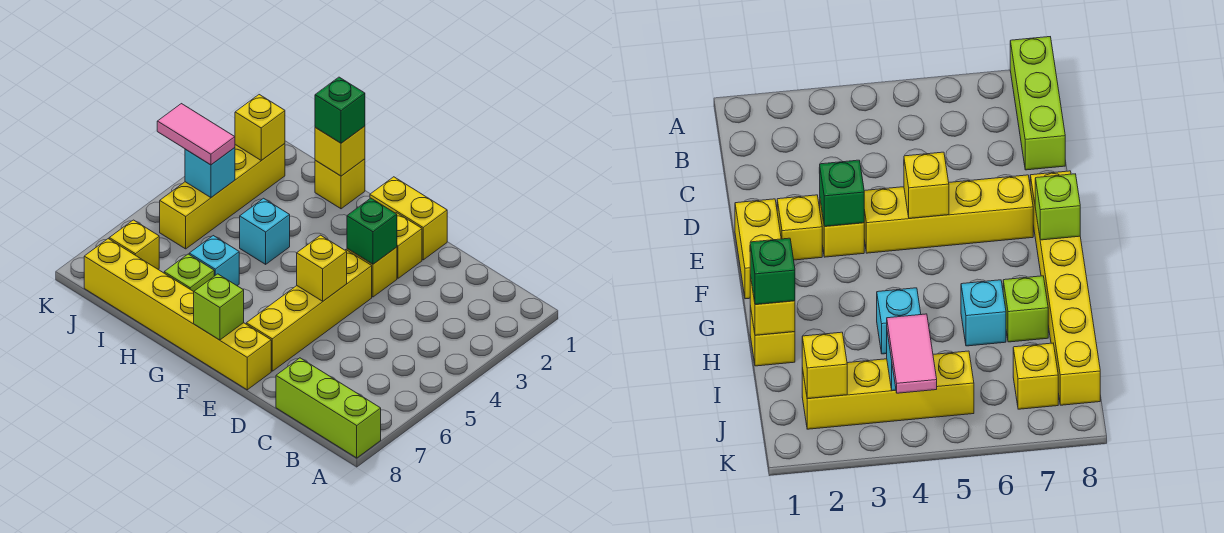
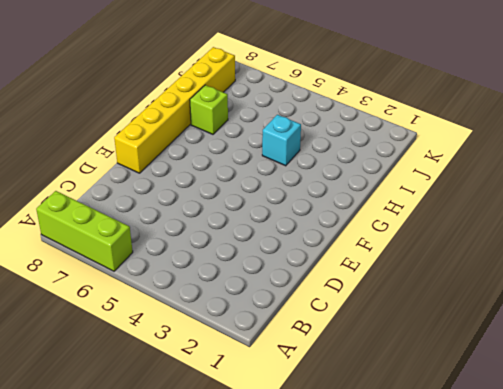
lime 1x3 brick [36,191,133,271] -> lime 1x3 brick turned to [276,358,381,458]
none -> yellow 1x2 brick [370,177,447,260]
none -> yellow 1x1 brick [396,213,422,278]
none -> yellow 1x1 brick [347,247,397,297]

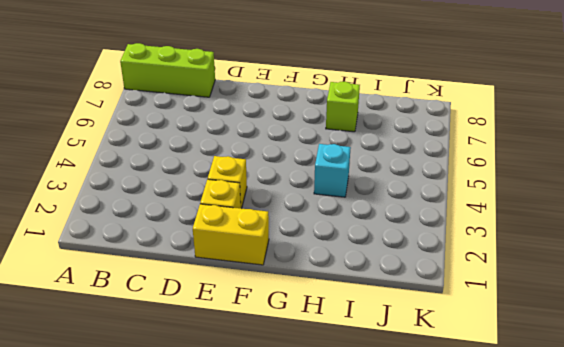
none -> yellow 1x4 brick [246,250,372,371]
none -> yellow 1x6 brick [84,239,271,390]
none -> yellow 1x1 brick [315,159,365,209]

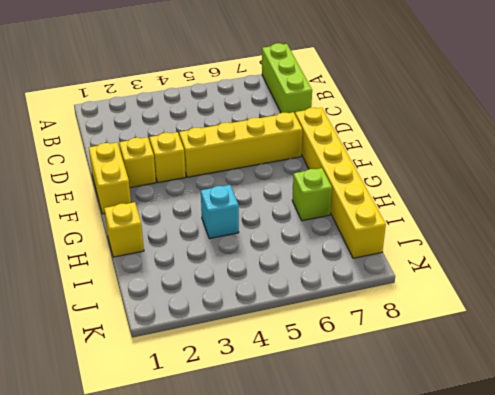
none -> cyan 1x1 brick [189,236,239,285]
none -> yellow 1x4 brick [160,144,285,249]
none -> yellow 1x1 brick [109,220,159,269]

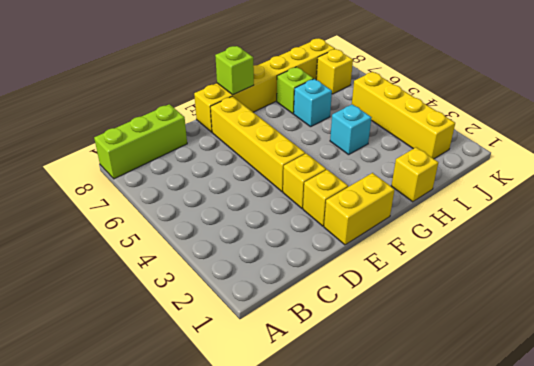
none -> green 1x1 brick [347,198,397,264]
none -> yellow 1x1 brick [297,235,347,301]
none -> yellow 1x1 brick [315,126,365,176]

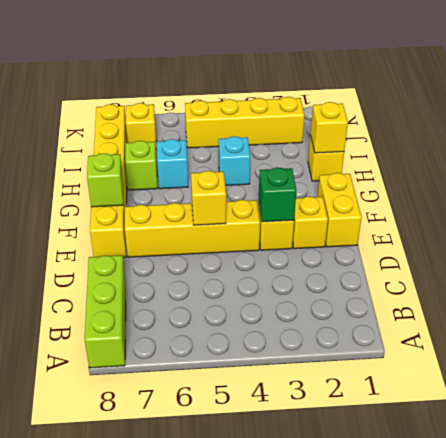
none -> yellow 1x1 brick [235,95,285,160]
none -> cyan 1x1 brick [185,148,235,198]
none -> green 1x1 brick [315,77,365,143]

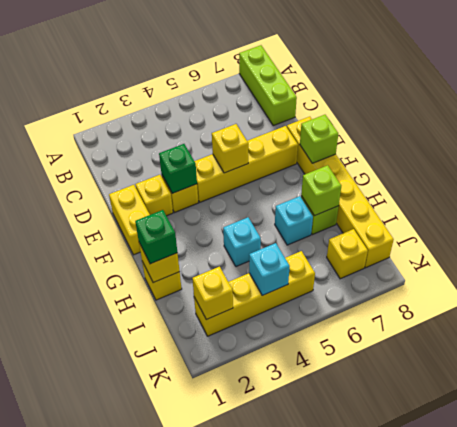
lime 1x1 brick [301,165,341,216] -> none
none -> pink 1x2 tile [157,104,235,165]

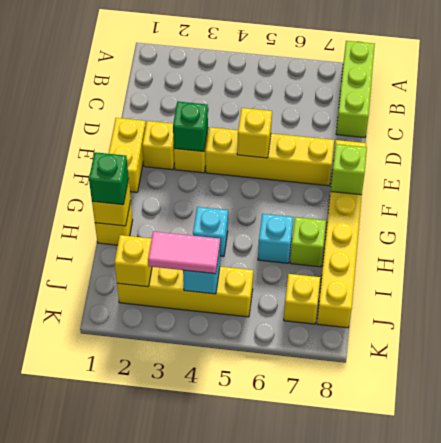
pink 1x2 tile [148,232,220,274] -> pink 1x2 tile turned to [157,104,235,165]

